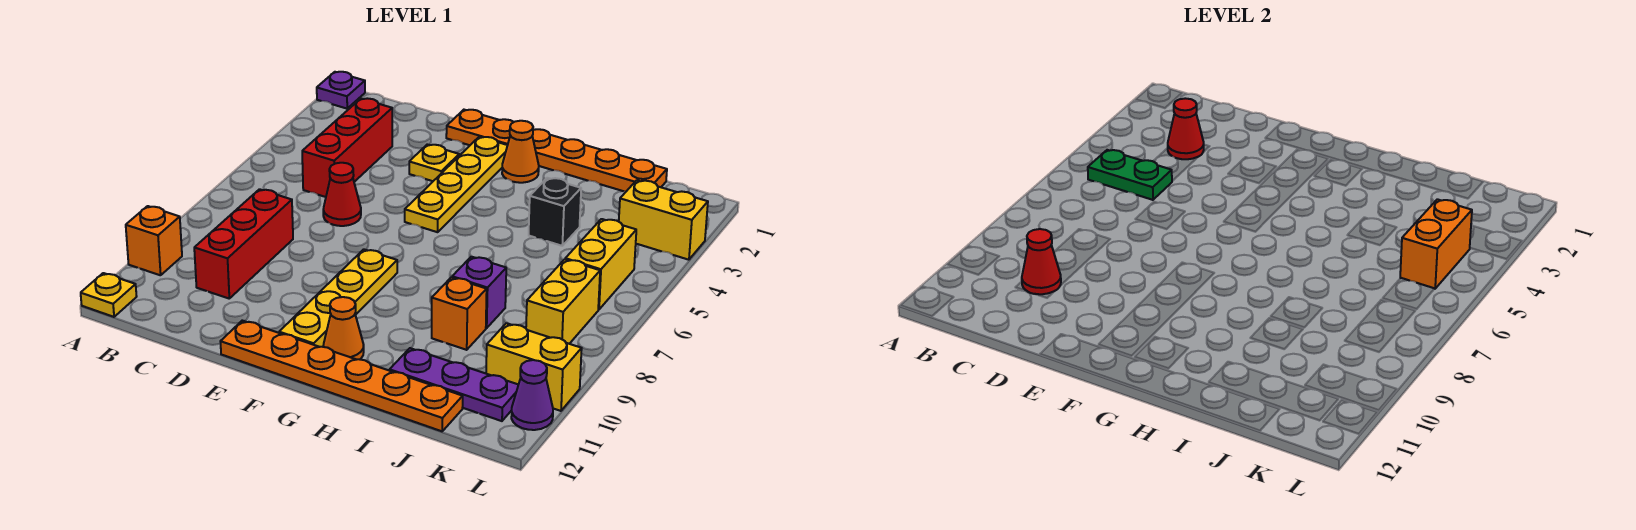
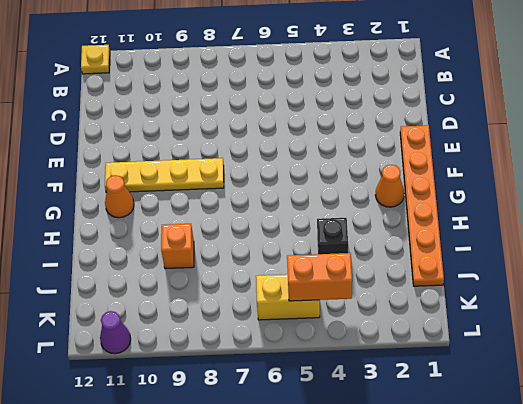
none -> purple 1x1 plate [317,72,365,109]
none -> orange 1x1 brick [126,206,182,275]
none -> red 1x3 brick [302,98,392,197]

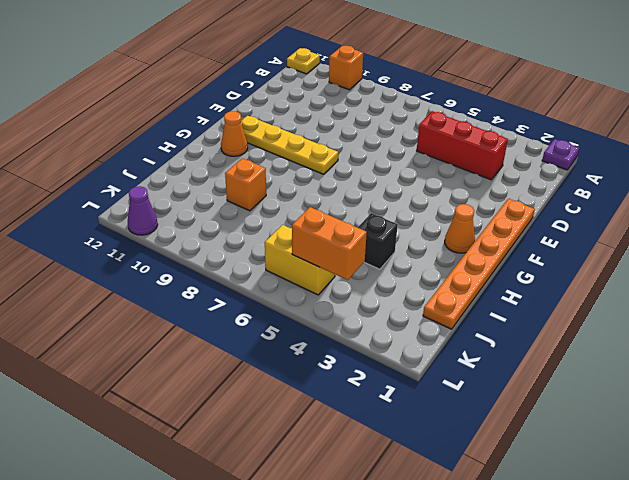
none -> red 1x3 brick [194,189,293,298]
none -> red 1x1 cone [323,163,361,226]
none -> yellow 1x1 plate [409,144,459,181]

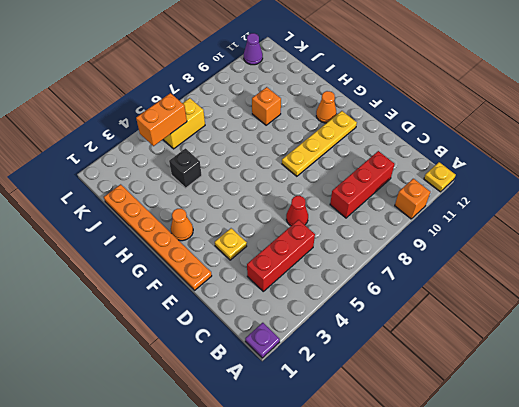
none -> orange 1x6 plate [220,321,463,431]
none -> yellow 1x4 plate [405,137,508,232]
none -> purple 1x1 brick [452,257,506,328]

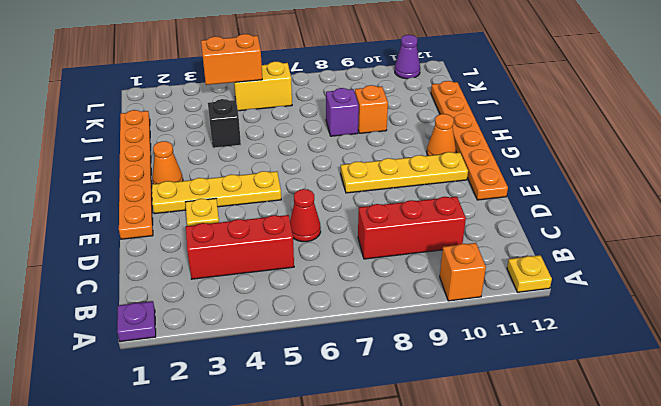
none -> purple 1x3 plate [389,348,518,421]
none -> yellow 1x2 brick [619,180,708,260]
none -> yellow 1x2 brick [526,259,600,344]

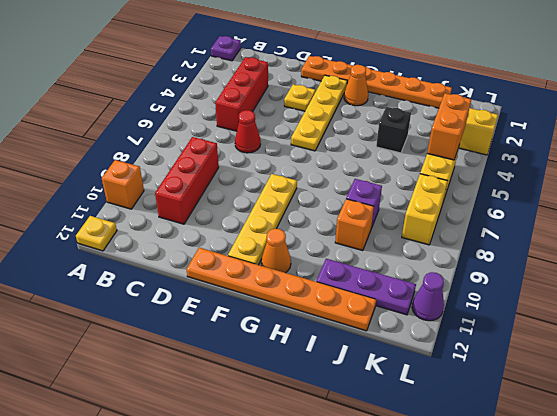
none -> yellow 1x2 brick [486,323,582,411]
none -> green 1x2 plate [1088,150,1172,200]
none -> red 1x1 cone [1168,98,1204,159]

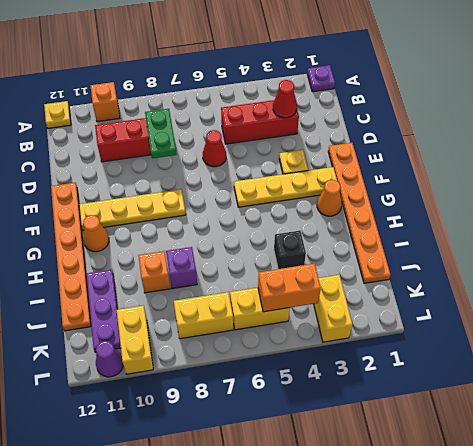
green 1x2 plate [145,109,177,158] -> green 1x2 plate moved to [1088,150,1172,200]
none -> red 1x1 cone [1022,229,1061,294]

